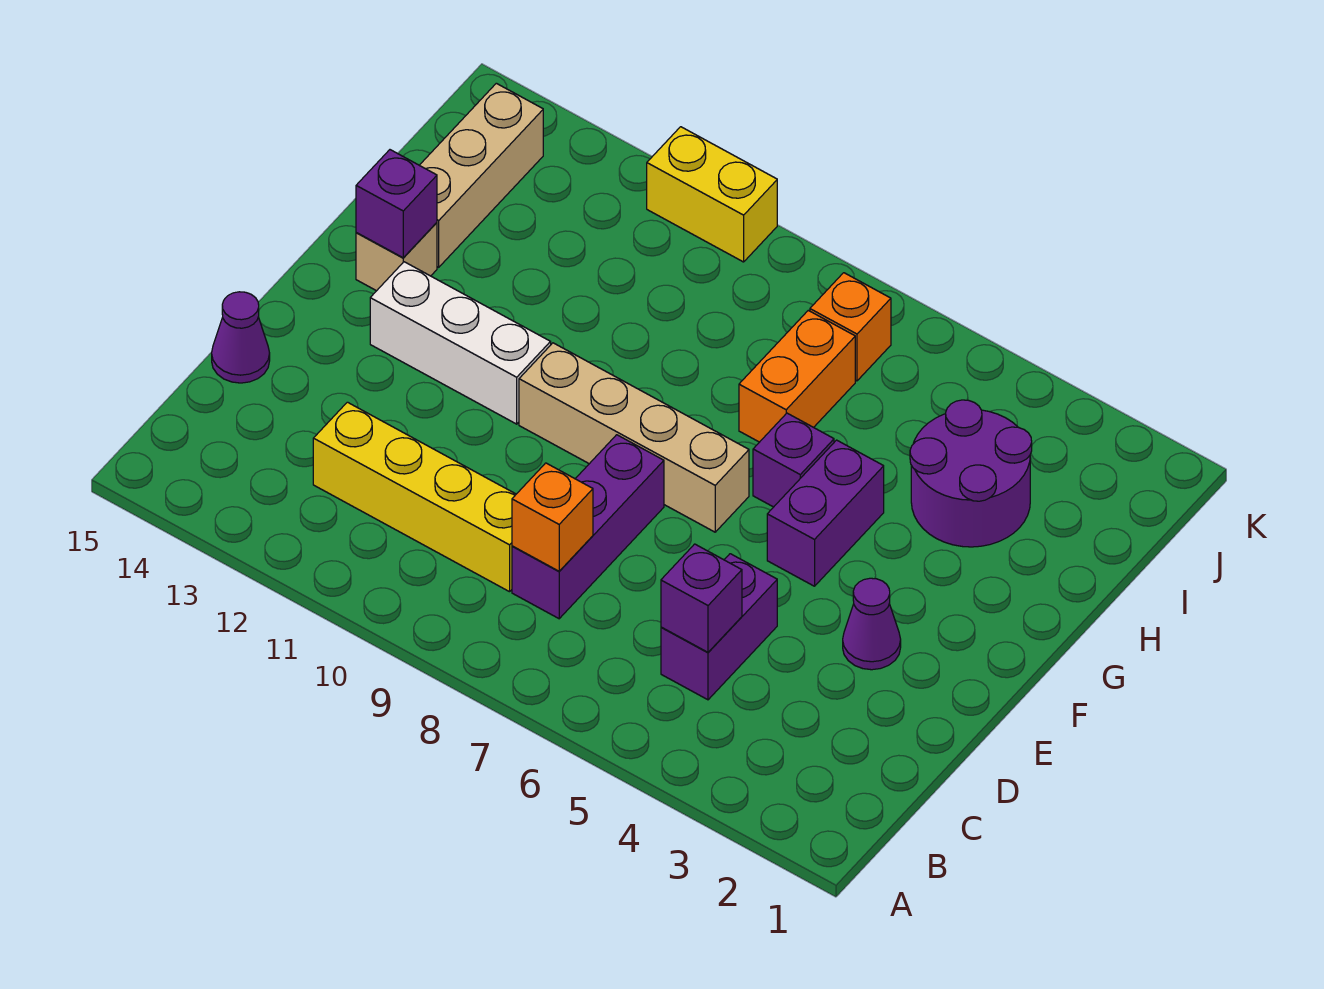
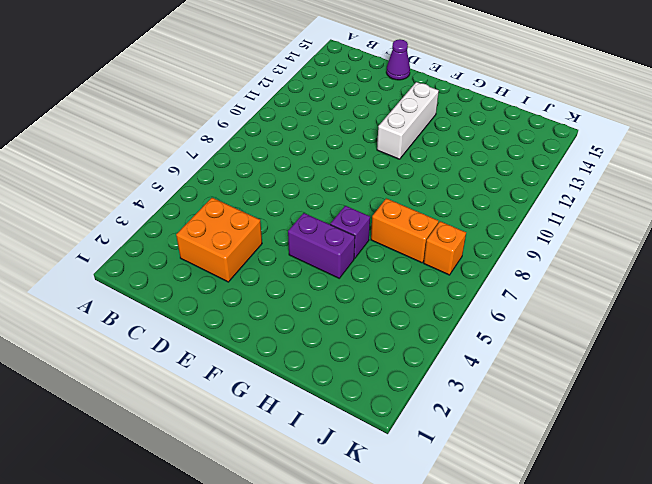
orange 2x2 brick [176,198,262,282] -> none
none -> purple 1x2 brick [661,554,777,700]
none -> purple 1x3 brick [512,435,664,619]
none -> yellow 1x4 brick [313,402,516,592]

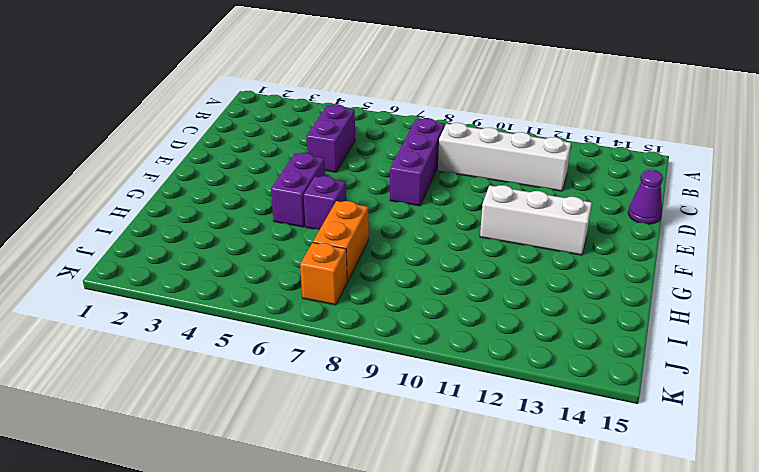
white 1x4 brick [438,123,571,191] -> yellow 1x4 brick [313,402,516,592]
none -> purple 1x1 cone [843,578,901,670]
none -> tan 1x4 brick [519,343,749,532]
none -> tan 1x1 brick [356,223,437,291]

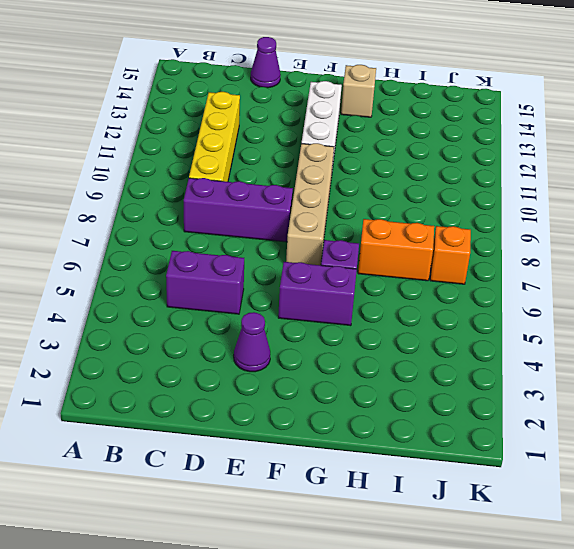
none -> purple 2x2 round brick [910,400,1032,547]
none -> tan 1x3 brick [419,83,543,267]
none -> yellow 1x2 brick [647,127,777,262]

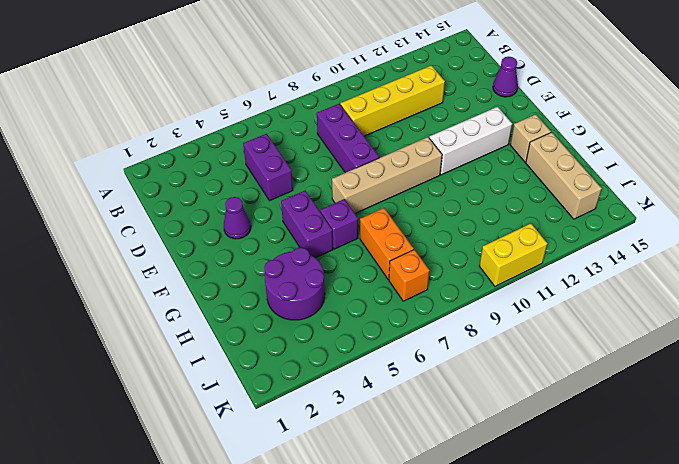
none -> purple 1x1 brick [661,544,742,652]
none -> orange 1x1 brick [512,463,593,571]
none -> purple 1x1 brick [356,150,437,258]

